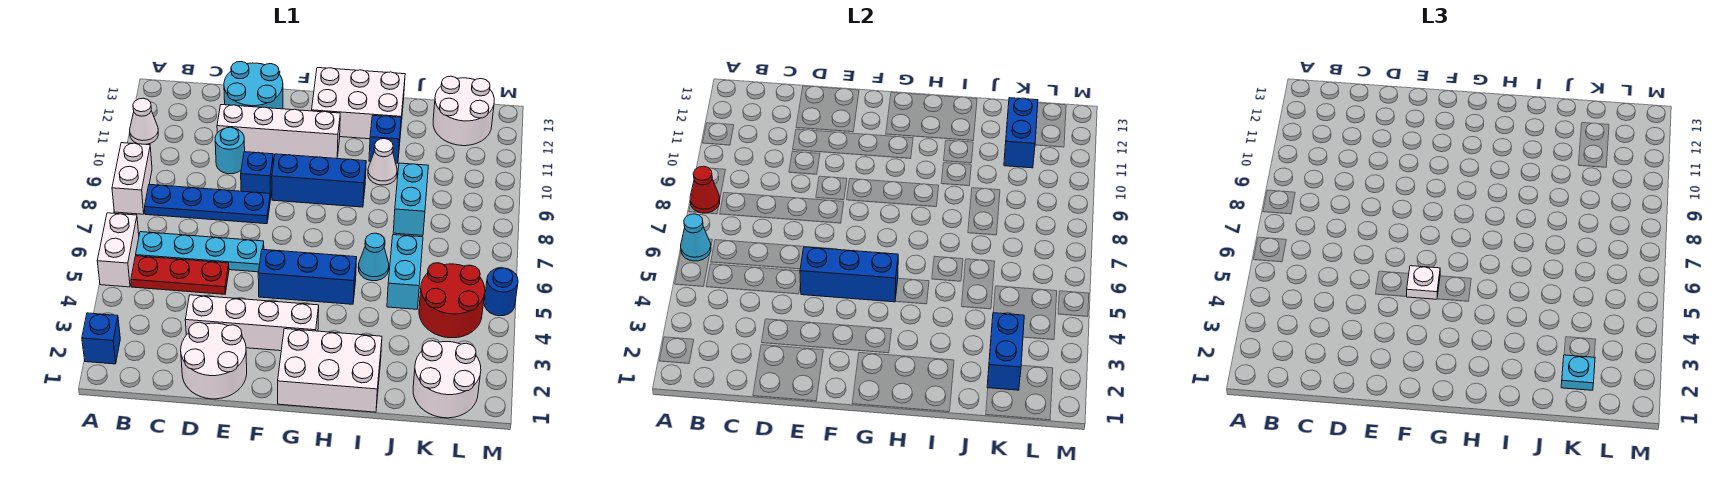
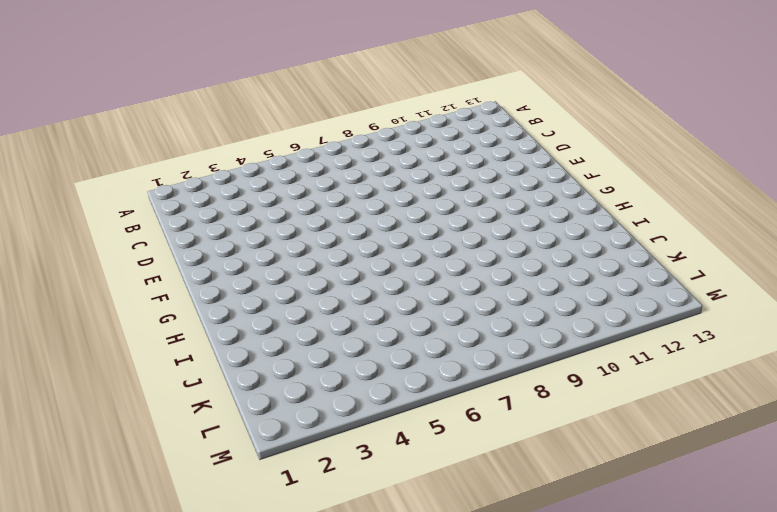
none -> blue 1x1 brick [82,313,120,364]
none -> white 1x2 brick [97,213,139,287]
none -> white 1x2 brick [112,143,152,214]
none -> white 1x1 cone [130,98,158,144]

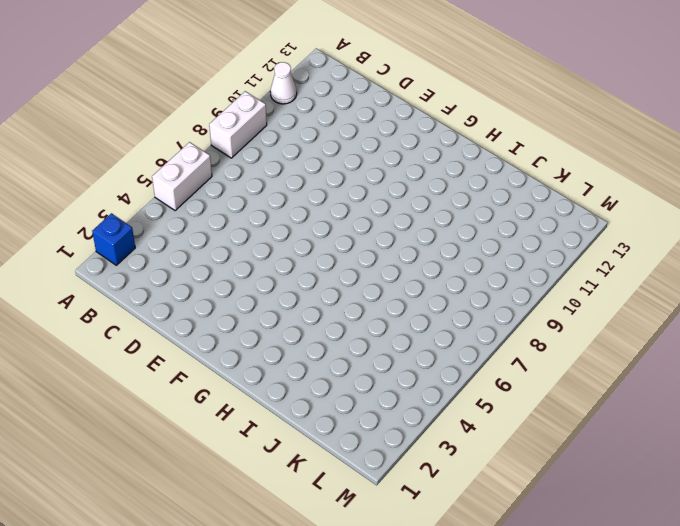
none -> red 1x3 plate [131,256,229,294]
none -> cyan 1x4 plate [136,232,264,272]
none -> blue 1x4 plate [145,184,270,224]
none -> white 2x2 round brick [181,322,247,399]

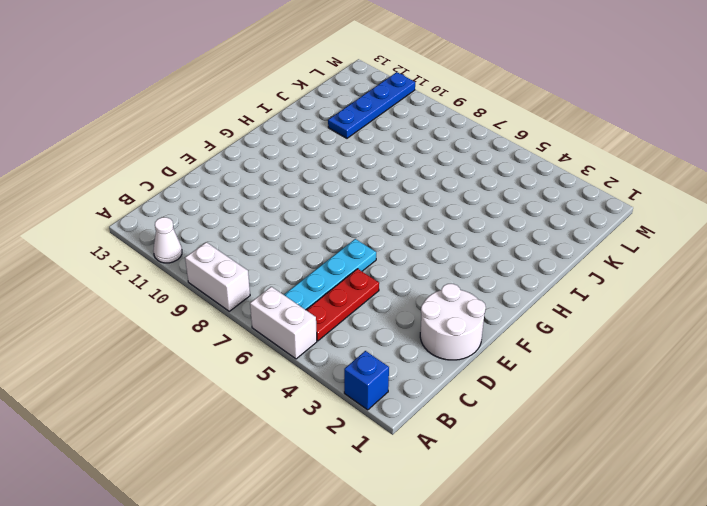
blue 1x4 plate [328,72,415,138] -> blue 1x4 plate moved to [145,184,270,224]
none -> white 1x4 brick [185,295,319,351]
none -> cyan 1x1 round brick [215,127,245,174]
none -> white 1x4 brick [217,105,340,159]
none -> cyan 2x2 round brick [224,62,283,109]

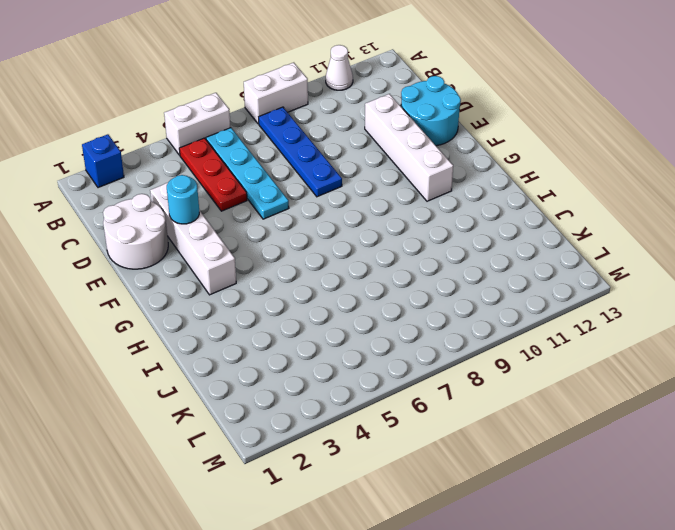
cyan 1x1 round brick [167,175,199,224] -> cyan 1x1 round brick moved to [215,127,245,174]
none -> blue 1x1 brick [241,152,273,200]
none -> blue 1x3 brick [258,249,357,304]
none -> blue 1x3 brick [272,154,366,207]
none -> white 2x3 brick [278,329,382,412]

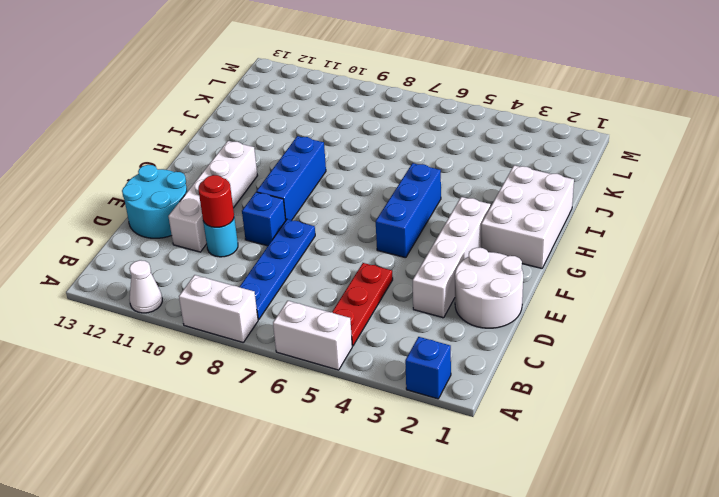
red 1x1 round brick [198,175,234,227] -> none
none -> cyan 1x4 plate [136,232,264,272]
none -> white 2x3 brick [312,68,405,139]
none -> cyan 1x1 cone [358,233,389,281]
none -> white 1x1 cone [368,139,397,185]

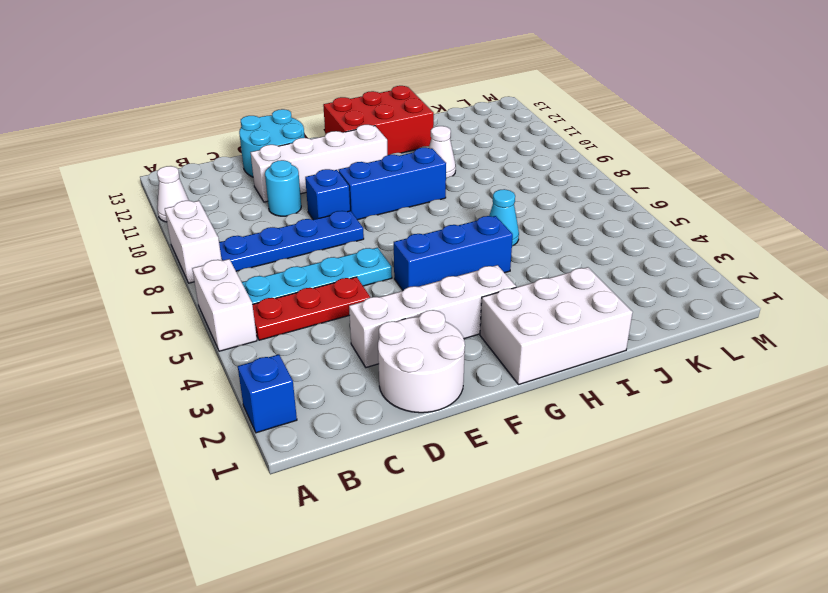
red 2x3 brick [323,86,434,155] -> white 2x3 brick [312,68,405,139]
none -> blue 1x1 brick [369,116,401,163]
none -> cyan 1x2 brick [387,235,423,309]
none -> cyan 1x2 brick [393,163,428,236]
none -> white 2x2 round brick [413,341,481,418]

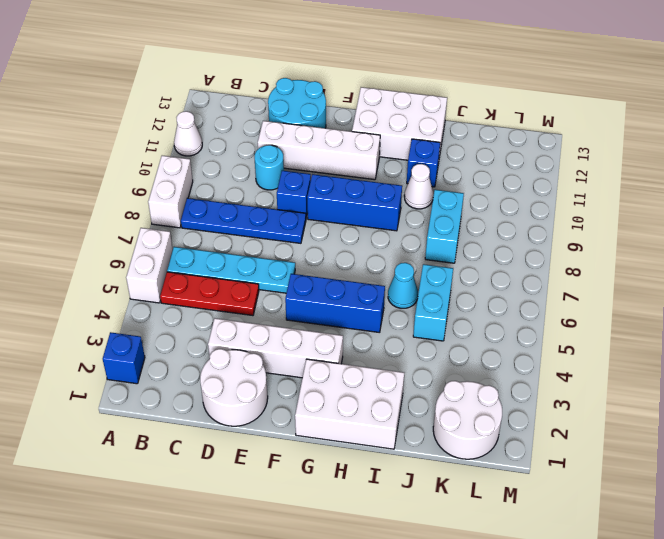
none -> red 2x2 round brick [419,263,485,338]
none -> white 2x2 round brick [433,76,494,146]
none -> blue 1x1 round brick [484,268,518,316]
none -> cyan 1x1 cone [681,214,711,261]

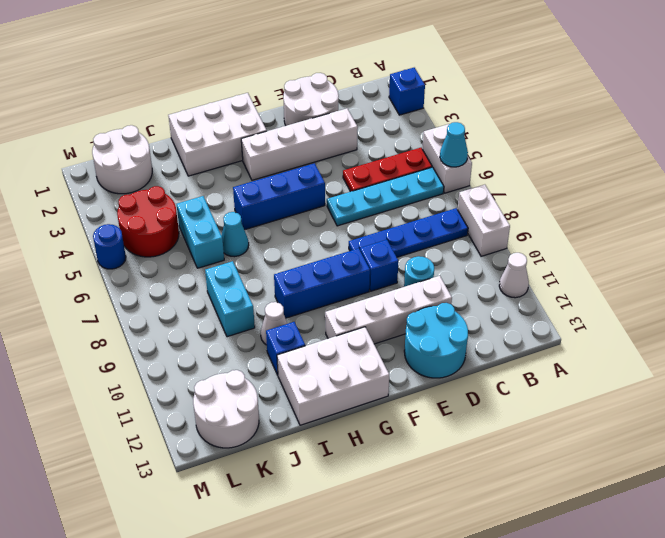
none -> red 1x1 cone [690,166,720,213]
none -> blue 1x3 brick [800,247,898,302]
none -> blue 1x2 brick [987,313,1024,390]
none -> blue 1x2 brick [1004,98,1038,168]

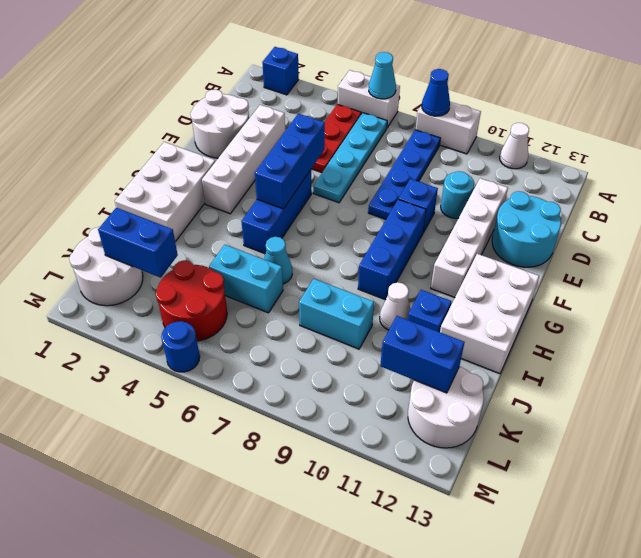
blue 1x1 cone [422,69,450,116] -> red 1x1 cone [690,166,720,213]
none -> white 1x1 plate [1406,266,1440,299]
none -> cyan 1x1 plate [1561,355,1595,390]

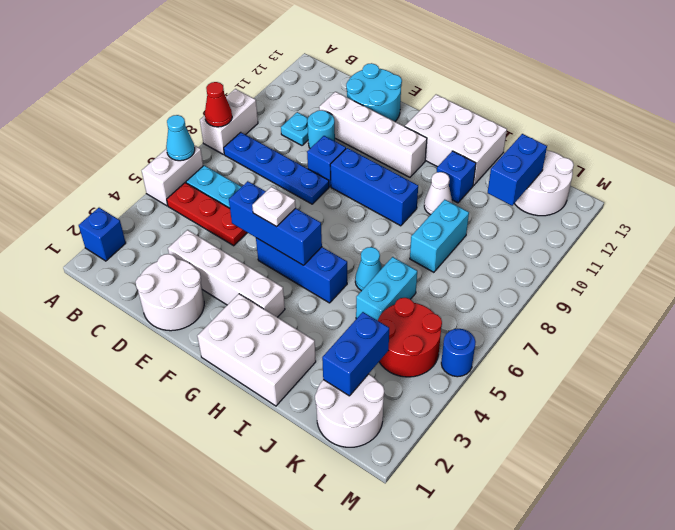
cyan 1x1 plate [281,112,308,145] -> cyan 1x1 plate moved to [1561,355,1595,390]
none -> white 1x1 cone [130,98,158,144]

